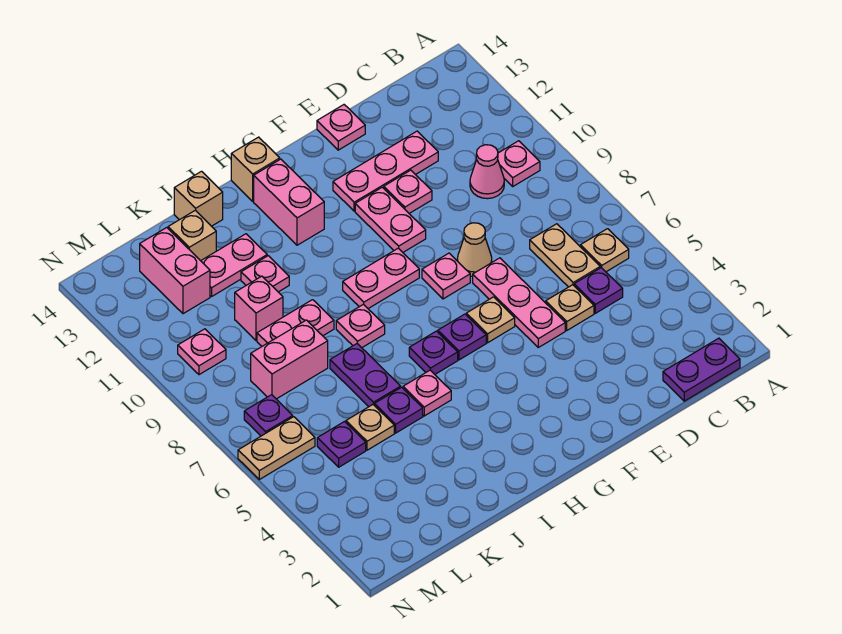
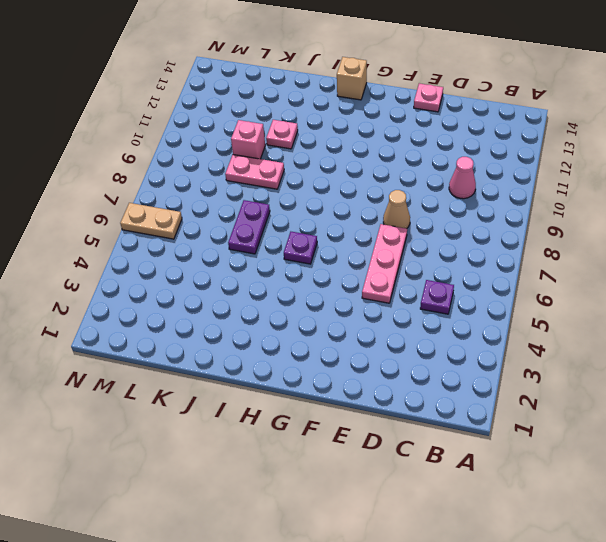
none -> purple 1x2 plate [663,338,740,401]
none -> tan 1x1 plate [580,229,629,272]
none -> pink 1x1 plate [498,141,540,186]
none -> tan 1x2 plate [530,224,600,287]

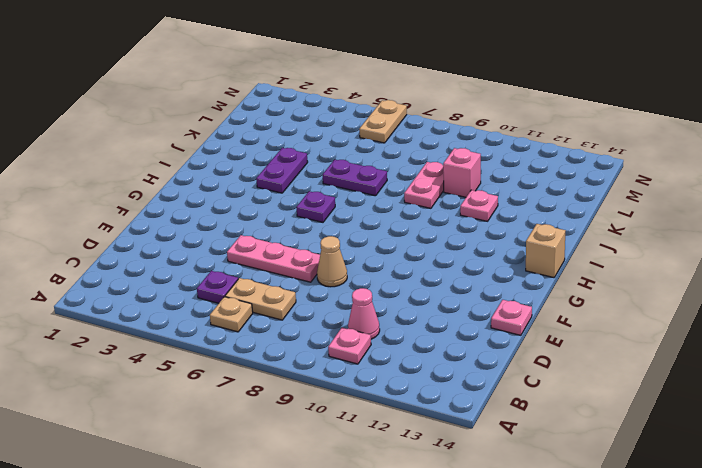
purple 1x2 plate [256,148,308,193] -> purple 1x2 plate moved to [663,338,740,401]
none -> tan 1x1 plate [546,285,594,330]
none -> pink 1x3 plate [333,131,438,211]
none -> pink 1x1 plate [384,170,432,213]
none -> tan 1x1 plate [466,297,515,343]

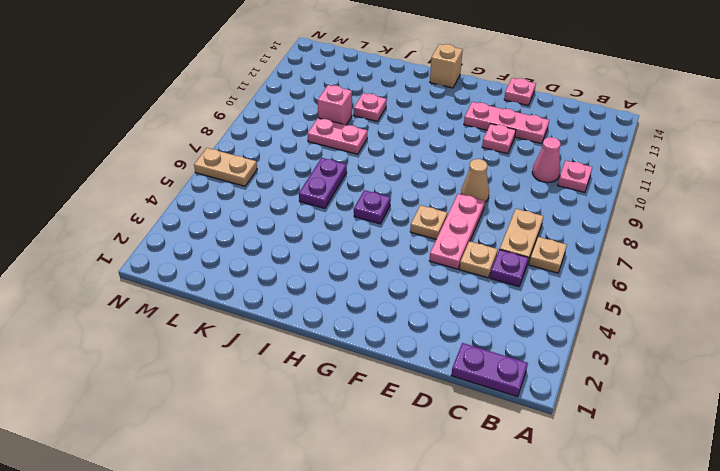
none -> pink 1x1 plate [422,253,470,299]
none -> pink 1x2 plate [355,187,426,252]
none -> purple 1x1 plate [438,314,486,360]
none -> pink 1x2 plate [343,248,419,309]

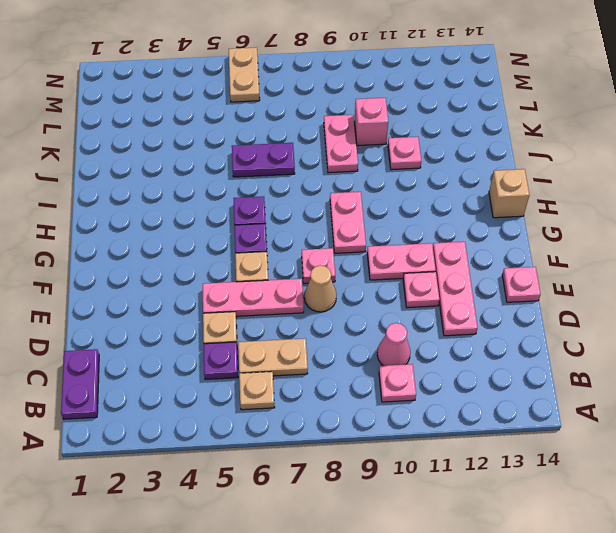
none -> pink 1x2 brick [254,159,324,245]
none -> pink 1x1 plate [403,370,451,416]
none -> pink 1x1 plate [336,304,385,348]
none -> purple 1x1 plate [375,387,423,433]

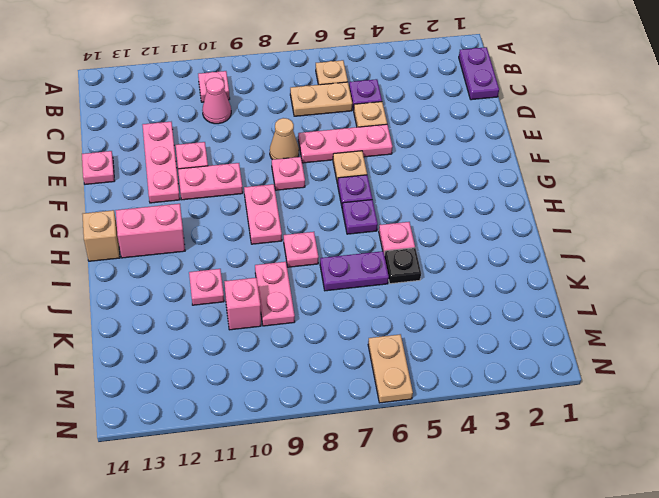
black 1x1 plate [384,248,421,284] -> purple 1x1 plate [375,387,423,433]
none -> pink 1x2 plate [201,234,267,296]
none -> tan 1x1 brick [174,171,223,226]
none -> tan 1x1 plate [346,405,394,450]
none -> pink 1x2 brick [251,320,328,399]

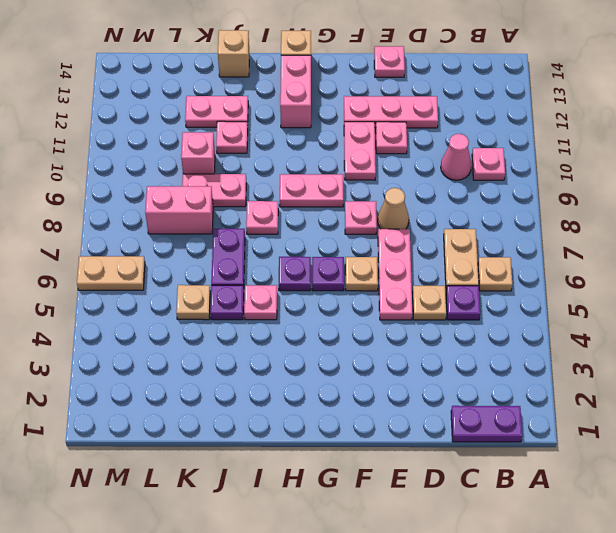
none -> tan 1x1 brick [168,210,216,261]
none -> purple 1x1 plate [317,422,366,467]
none -> pink 1x2 brick [140,228,210,314]
none -> purple 1x1 plate [244,395,293,436]

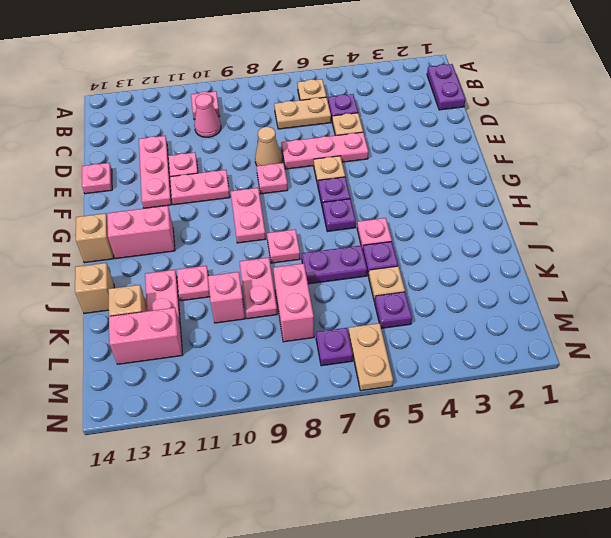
none -> pink 1x1 plate [178,329,226,375]

